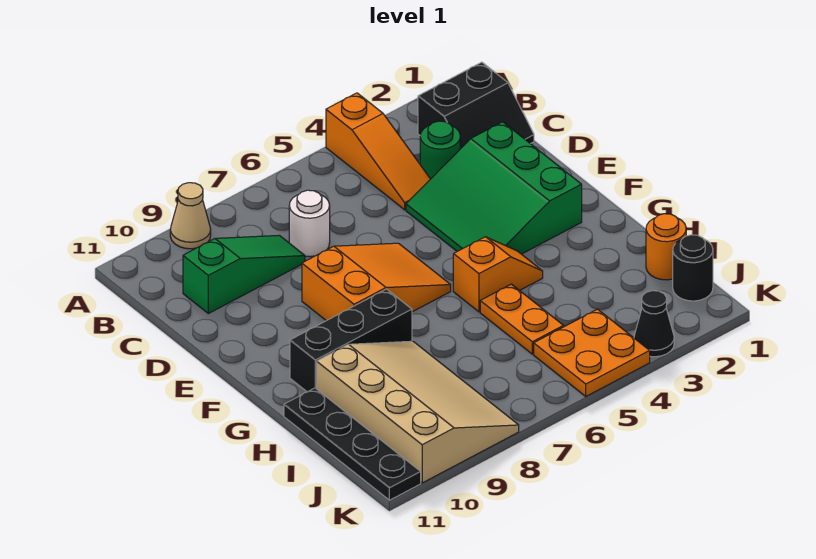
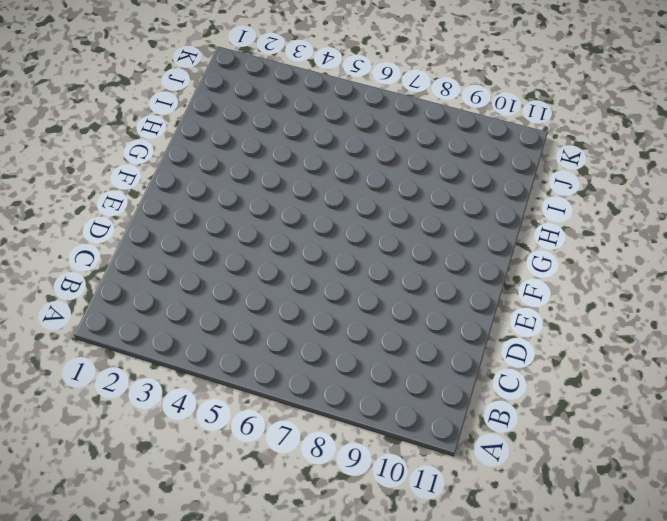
none -> orange 1x3 slope [326,93,430,210]
none -> tan 1x1 cone [170,183,211,249]
none -> black 2x2 slope [418,62,534,149]

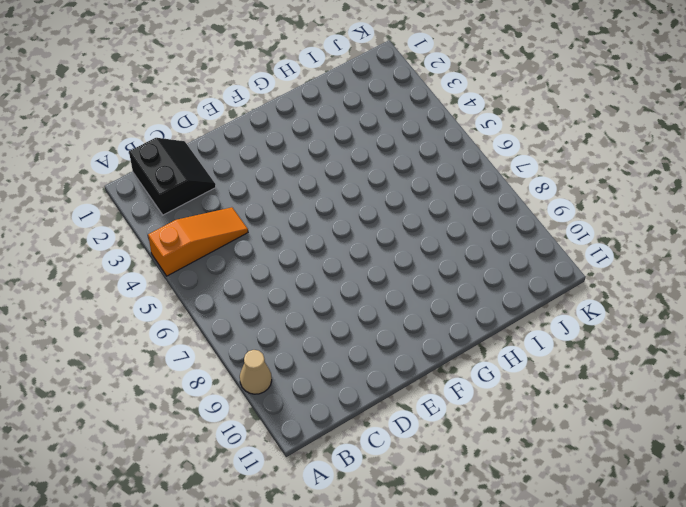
none -> green 1x1 round brick [420,121,460,179]
none -> white 1x1 round brick [289,190,330,257]
none -> green 1x3 slope [183,235,305,314]

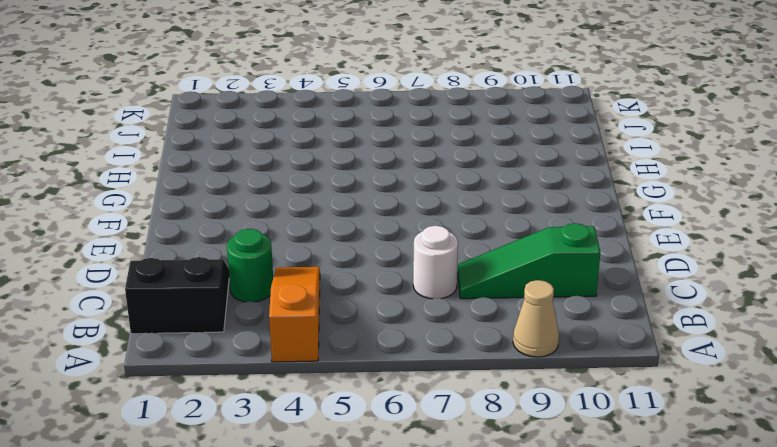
none -> green 3x3 slope [406,122,582,254]
none -> orange 2x3 slope [302,243,451,321]
none -> orange 1x2 slope [453,237,543,312]

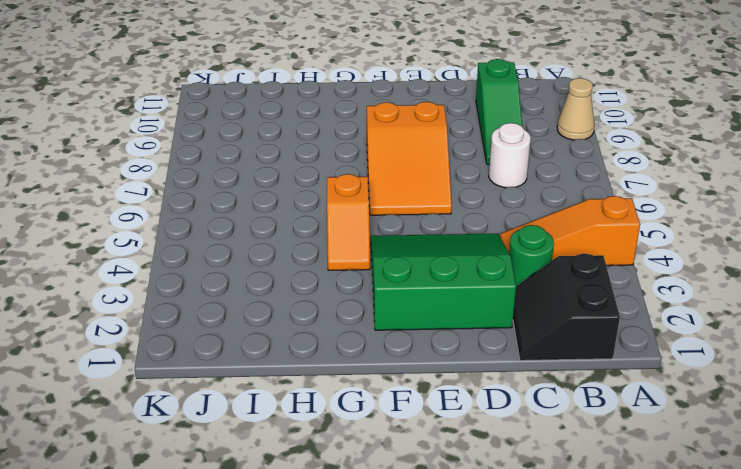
none -> black 1x3 brick [290,289,412,392]
none -> orange 1x2 plate [480,284,564,354]
none -> tan 3x4 slope [317,341,519,483]

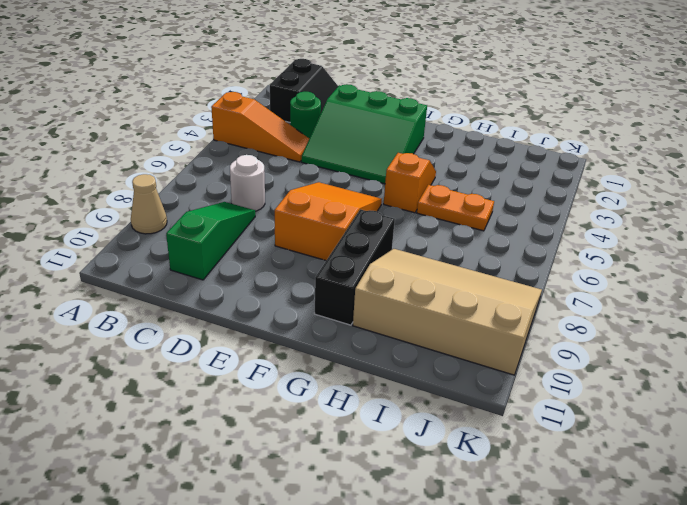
none -> black 1x4 plate [284,388,421,500]
none -> orange 1x1 round brick [646,214,686,280]
none -> black 1x1 round brick [673,235,713,301]

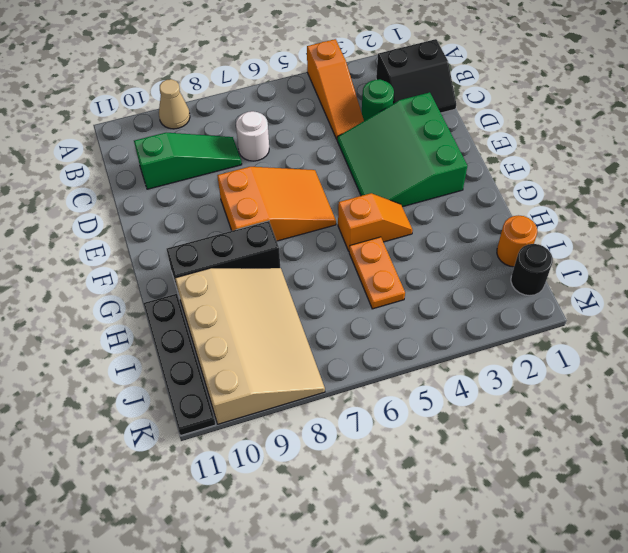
none -> orange 2x2 plate [534,309,650,396]
none -> black 1x1 cone [634,291,674,357]

